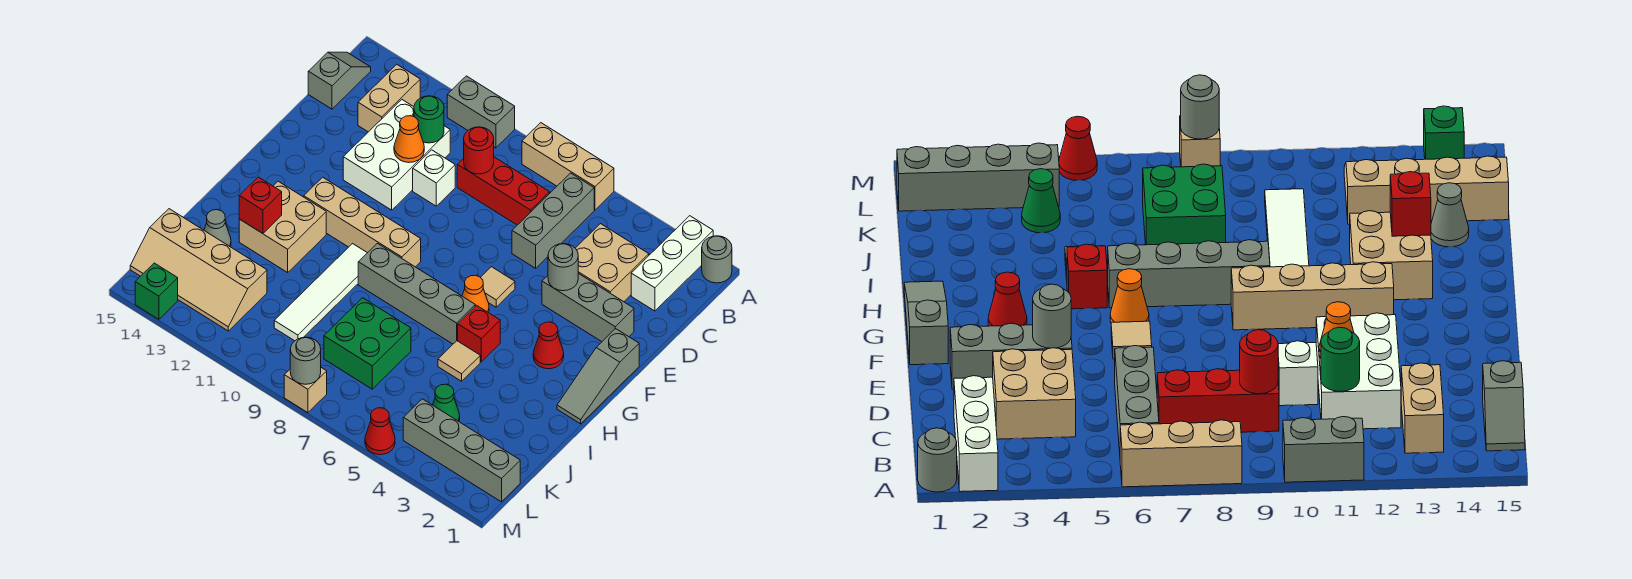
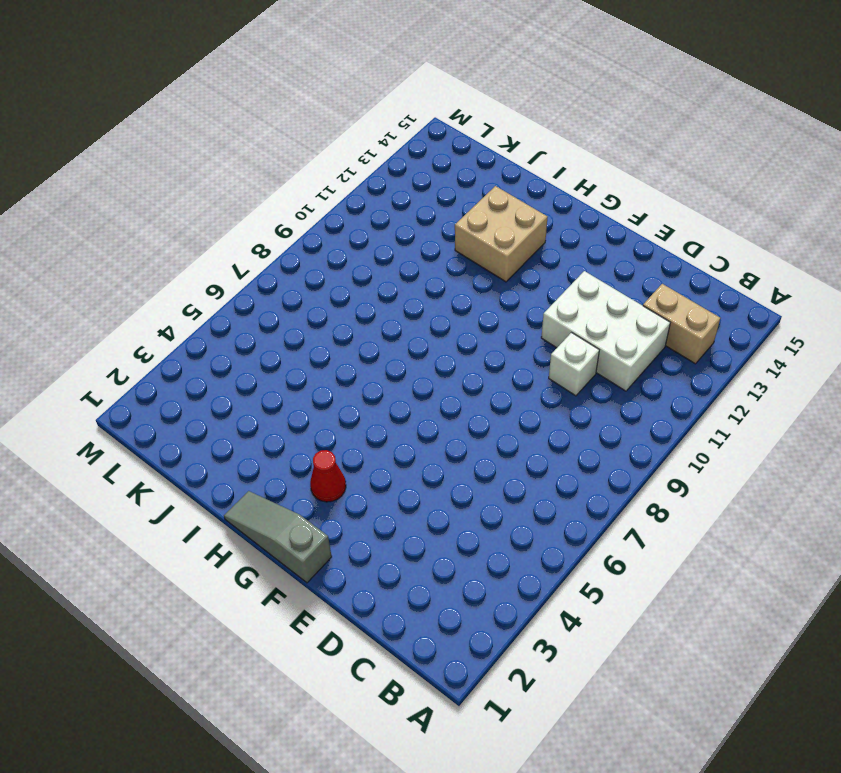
none -> grey 1x1 round brick [702,236,732,283]
none -> white 1x3 brick [631,216,713,311]
none -> tan 1x3 brick [522,123,614,210]
none -> grey 1x2 brick [447,76,515,148]

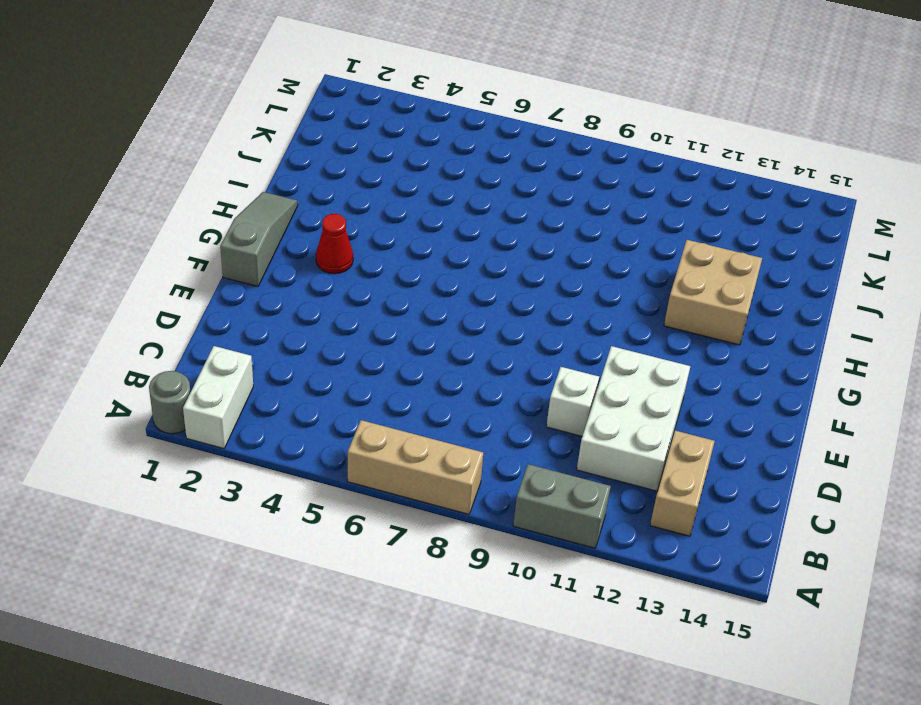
white 1x2 brick [183,346,253,448] -> white 1x3 brick [631,216,713,311]
none -> grey 1x3 brick [512,173,594,268]
none -> grey 1x2 slope [308,52,371,109]
none -> tan 2x2 brick [575,224,649,302]
none -> red 1x3 brick [457,157,550,225]

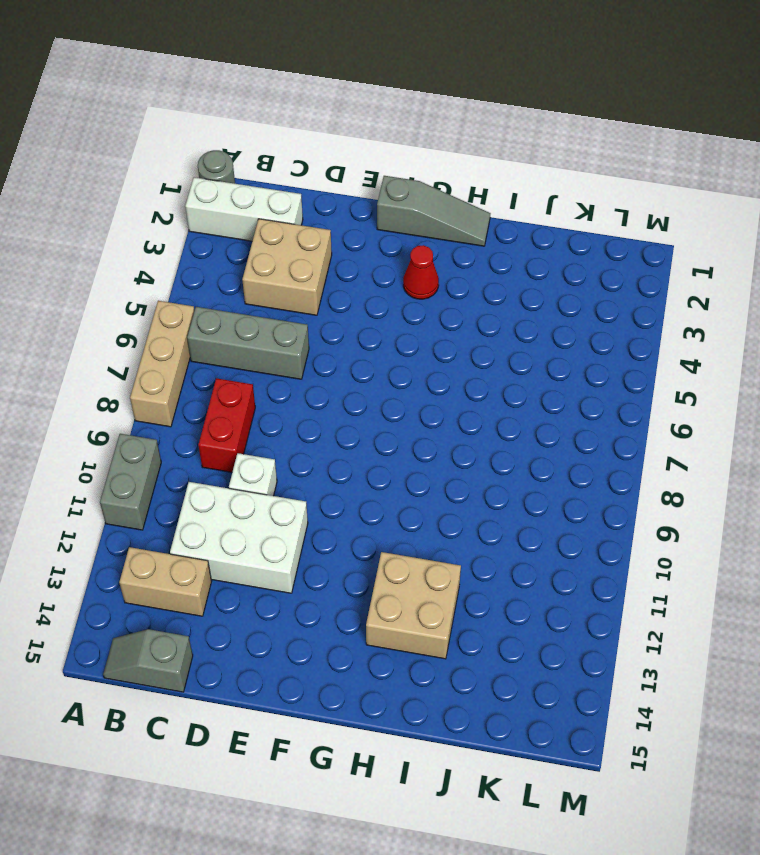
red 1x2 brick [198,378,255,472] -> red 1x3 brick [457,157,550,225]
none -> grey 1x3 brick [542,273,634,342]
none -> tan 1x1 tile [480,267,515,307]
none -> orange 1x1 cone [462,275,489,313]
none -> tan 1x4 brick [304,177,421,267]

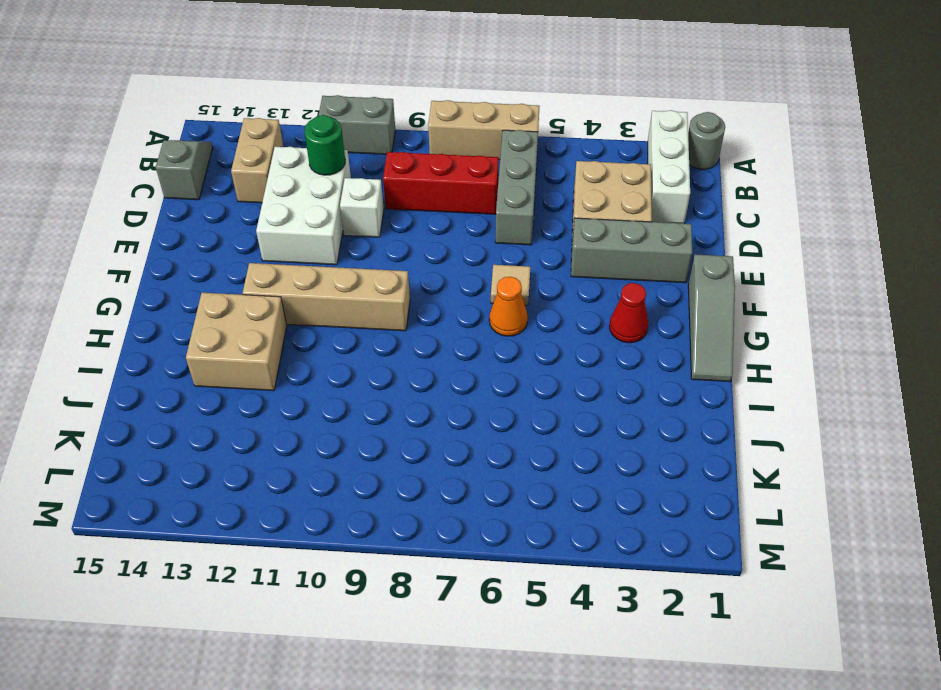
none -> red 1x1 brick [458,305,500,362]
none -> grey 1x4 brick [358,243,475,344]
none -> white 1x4 tile [274,244,367,341]
none -> tan 1x1 tile [438,341,480,381]

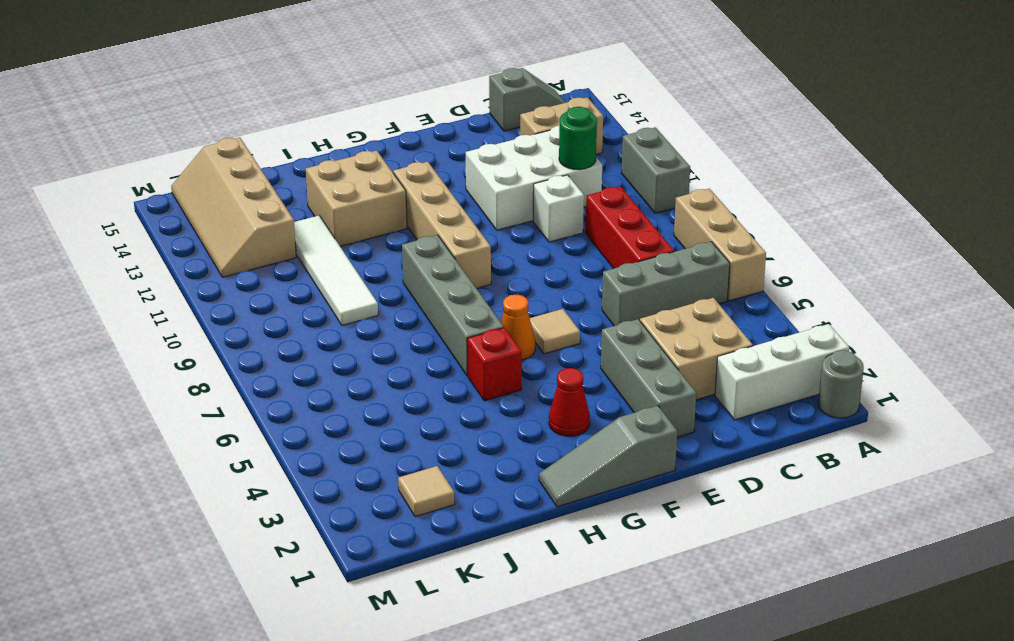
white 1x4 tile [294,216,378,325] -> white 1x4 tile turned to [274,244,367,341]
tan 1x1 tile [398,466,455,517] -> tan 1x1 tile moved to [438,341,480,381]
none -> green 2x2 brick [324,298,411,389]
none -> grey 1x1 cone [204,210,231,247]
none -> green 1x1 cone [433,384,460,421]
none -> grey 1x4 brick [403,399,520,502]

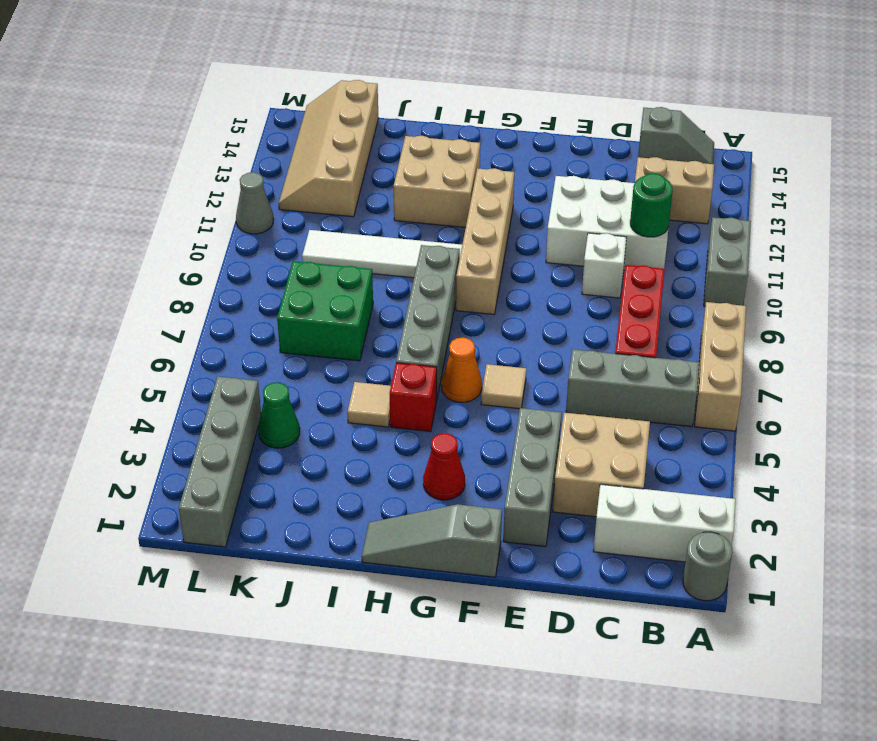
grey 1x1 cone [236,172,274,234] -> grey 1x1 cone moved to [204,210,231,247]
none -> red 1x1 cone [365,408,395,455]
none -> tan 1x1 brick [284,368,327,413]
none -> green 1x1 brick [135,263,178,319]
none -> red 1x1 round brick [464,127,494,174]

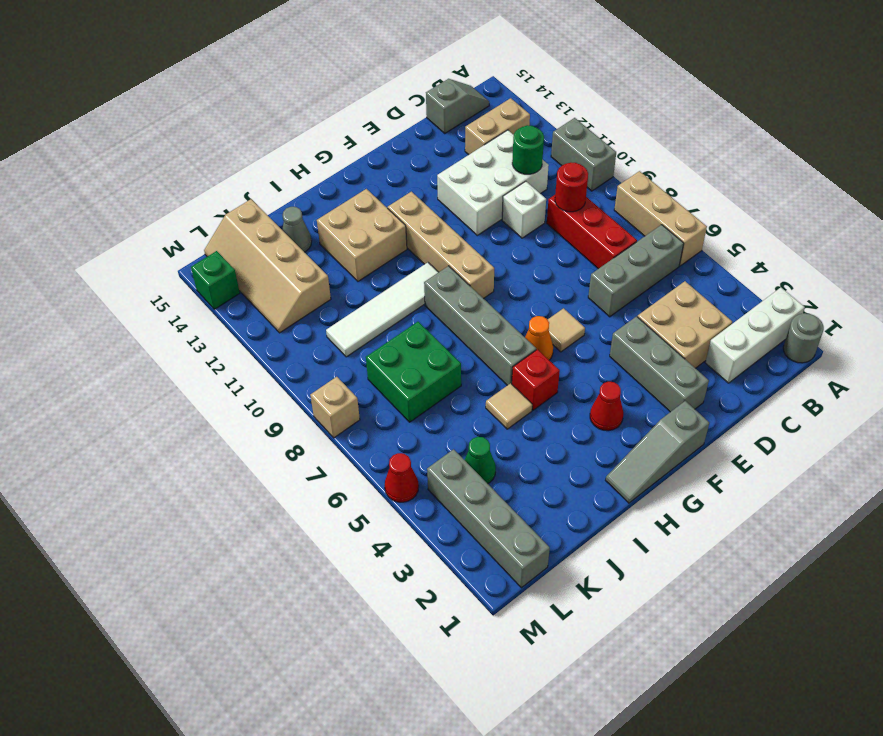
none -> orange 1x1 cone [394,116,424,162]
none -> grey 1x1 round brick [548,244,578,291]
none -> red 1x1 brick [239,177,282,233]
none -> grey 1x1 round brick [290,337,321,384]

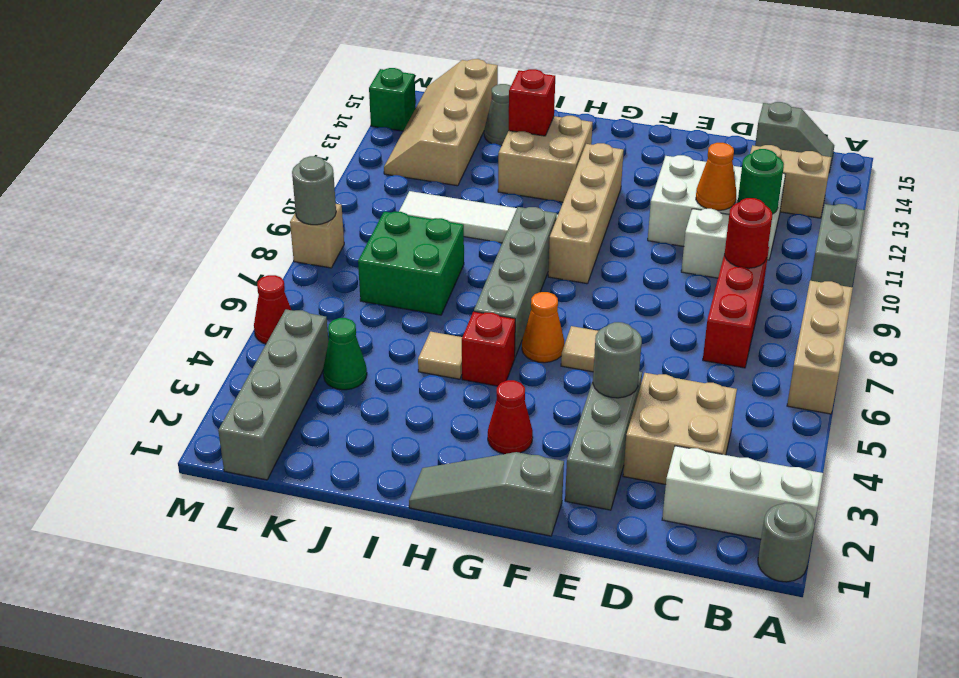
none -> grey 1x3 brick [512,173,594,268]

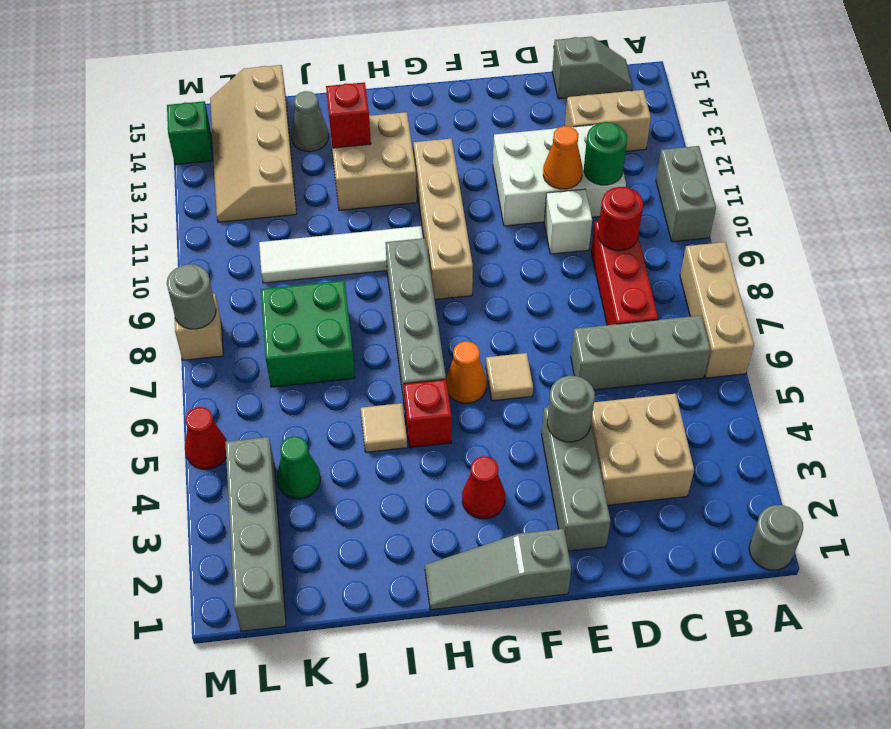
none -> white 1x3 brick [631,216,713,311]

